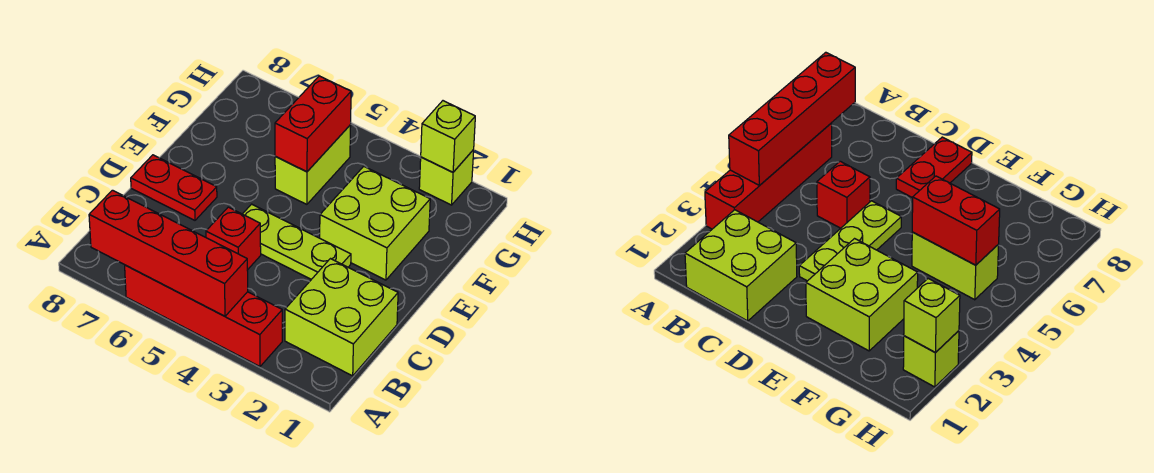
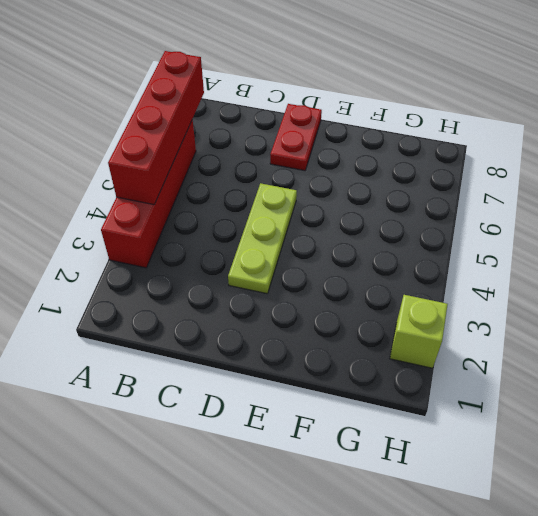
none -> lime 2x2 brick [285,259,398,376]
none -> red 1x1 brick [206,207,261,270]

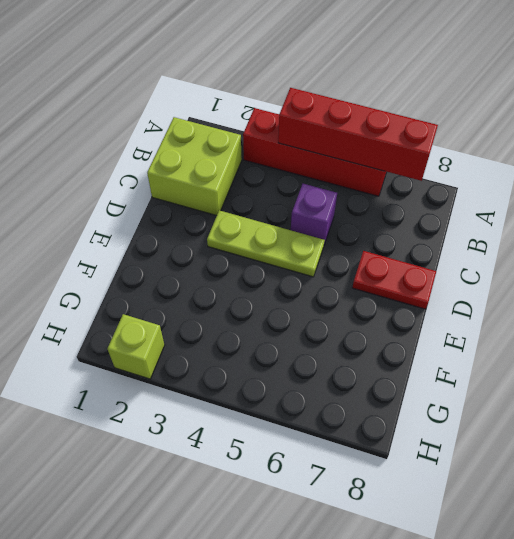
purple 1x1 brick [291,184,337,245] -> red 1x1 brick [206,207,261,270]
none -> lime 2x2 brick [320,166,430,280]
none -> lime 1x2 brick [275,125,351,204]

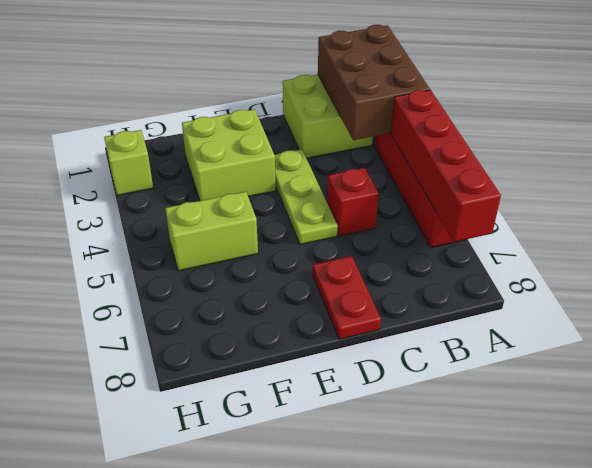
brown 2x3 brick [318,25,430,140] -> none
none -> red 1x2 brick [275,76,351,172]
none -> lime 1x1 brick [421,101,475,172]

